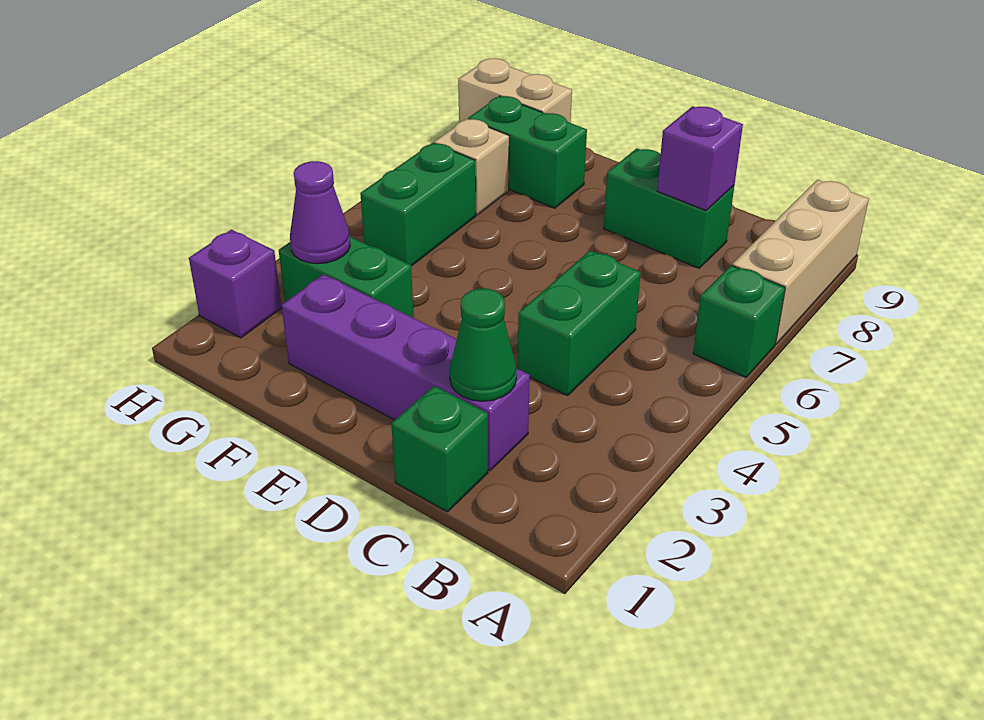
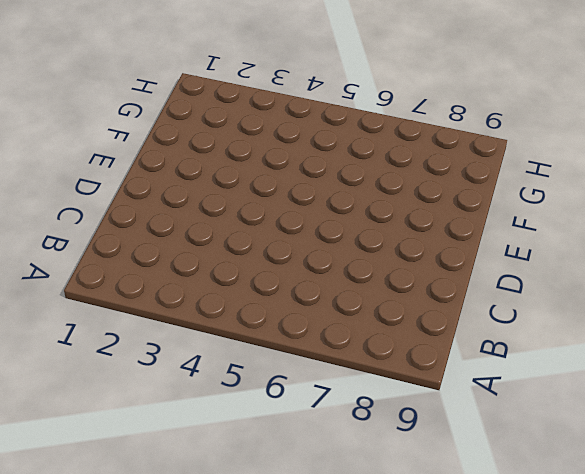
none -> green 1x1 brick [693,265,785,377]
none -> tan 1x3 brick [732,180,869,344]
none -> green 1x1 brick [391,386,488,512]

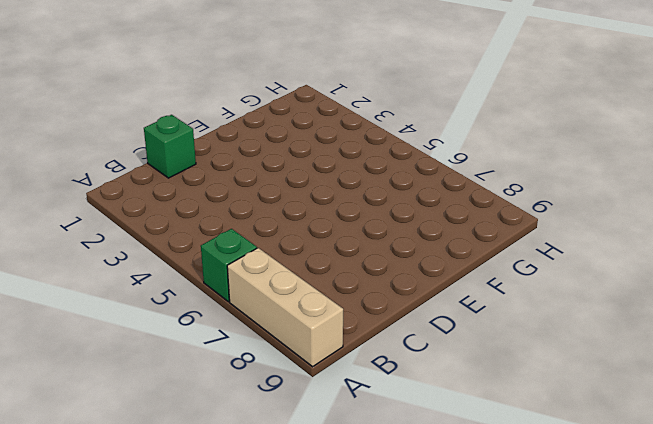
none -> purple 1x4 brick [281,274,530,471]
none -> green 1x2 brick [518,251,641,395]
none -> green 1x2 brick [604,148,734,268]

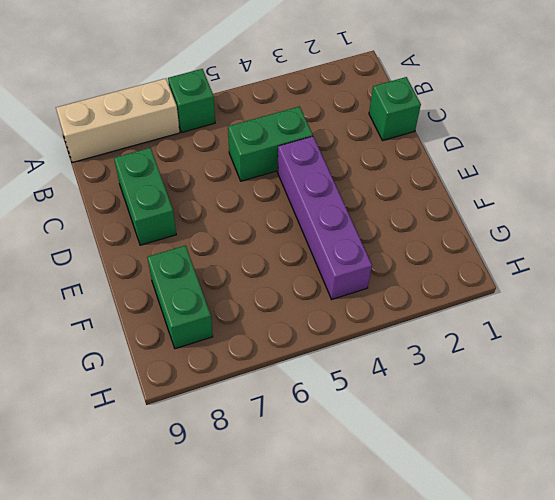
purple 1x4 brick [277,136,372,299] -> purple 1x4 brick moved to [281,274,530,471]
none -> green 1x2 brick [279,237,414,318]
none -> green 1x2 brick [360,143,476,266]
none -> tan 1x1 brick [434,119,509,215]

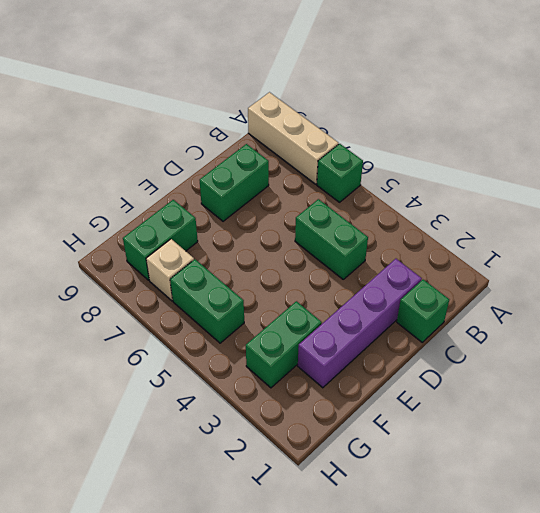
none -> tan 1x2 brick [458,58,572,123]
none -> purple 1x1 brick [189,230,282,338]
none -> green 1x1 cone [450,289,517,401]

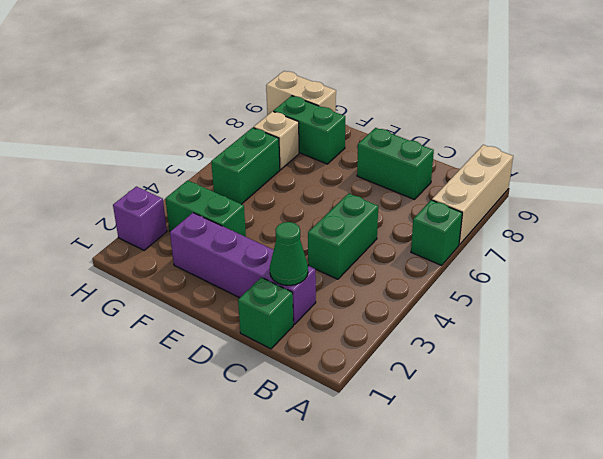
none -> purple 1x1 brick [657,106,743,210]
none -> purple 1x1 cone [290,161,350,264]

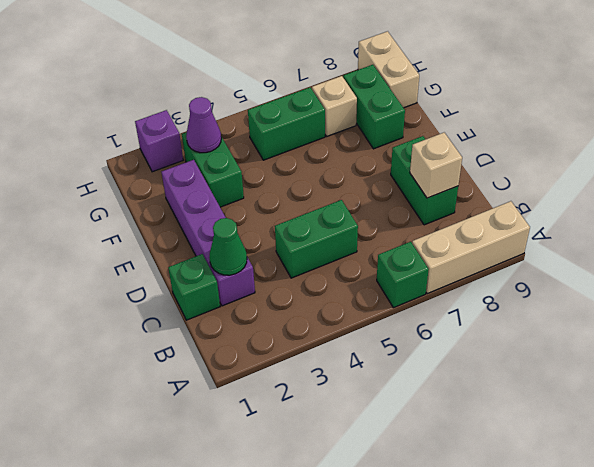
tan 1x1 brick [410,133,462,198] -> purple 1x1 brick [657,106,743,210]

